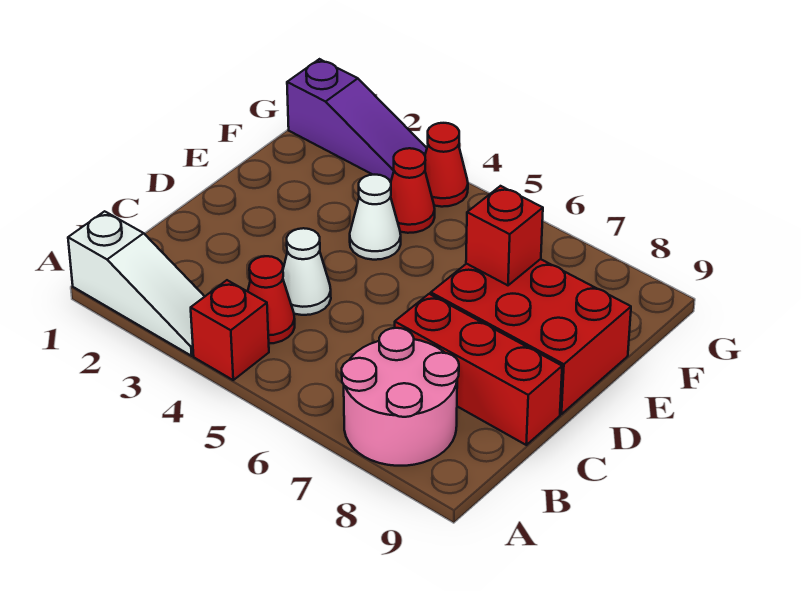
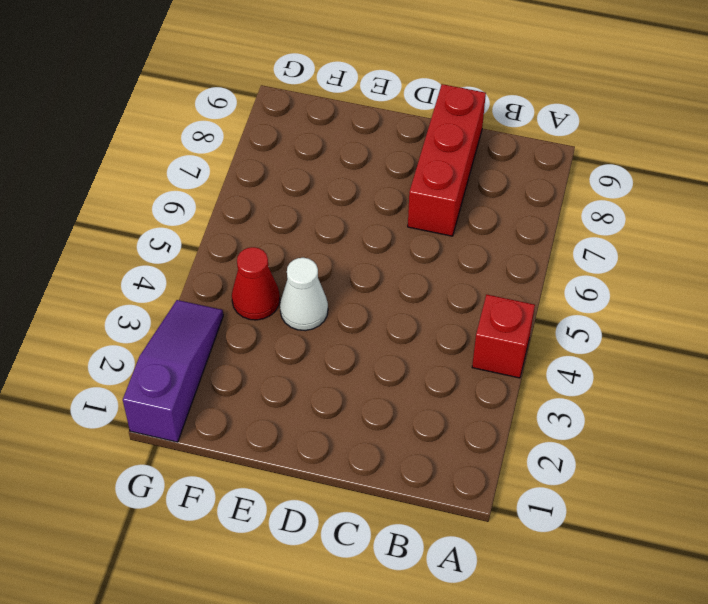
none -> white 1x3 slope [68,211,205,356]
none -> pink 2x2 round brick [342,328,459,466]
none -> red 1x1 cone [248,256,295,343]

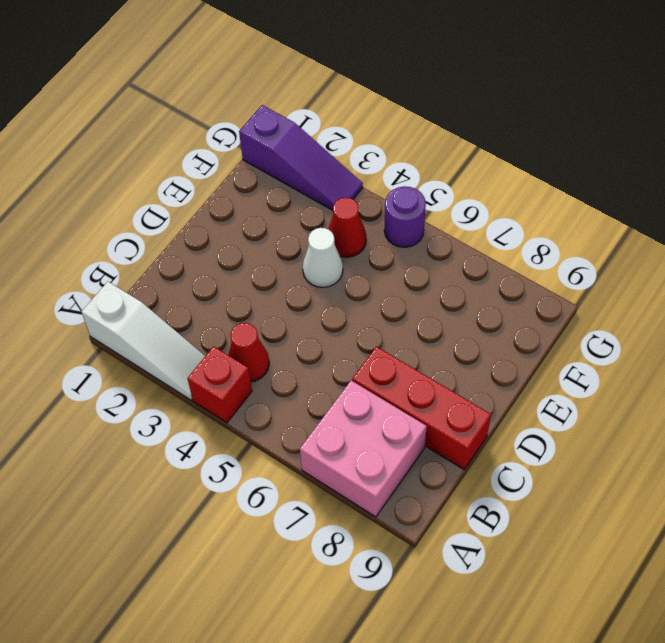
pink 2x2 brick [300,380,427,517] -> pink 2x2 round brick [342,328,459,466]
purple 1x1 round brick [384,186,426,247] -> none
none -> white 1x1 cone [283,228,331,315]
none -> red 2x3 brick [431,259,631,414]
none -> red 1x1 cone [425,123,468,207]

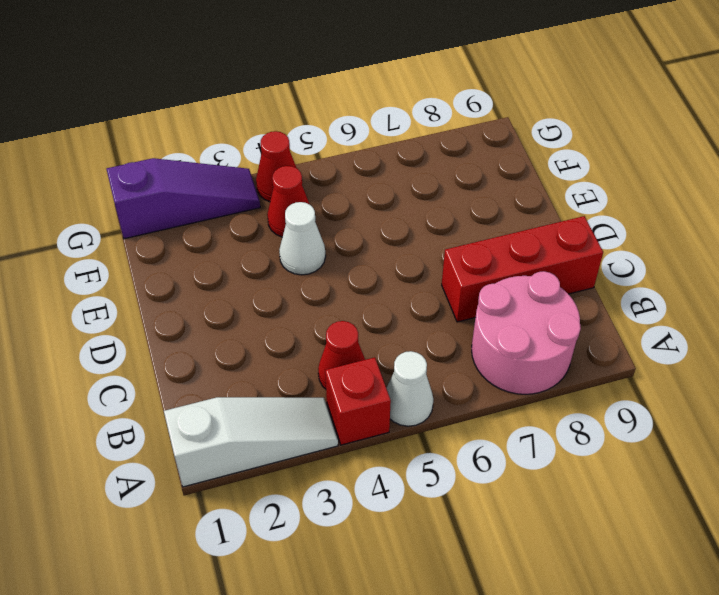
white 1x1 cone [386,351,433,426] -> white 1x1 cone moved to [283,228,331,315]
none -> red 2x3 brick [431,259,631,414]
none -> red 1x1 brick [466,186,543,285]

